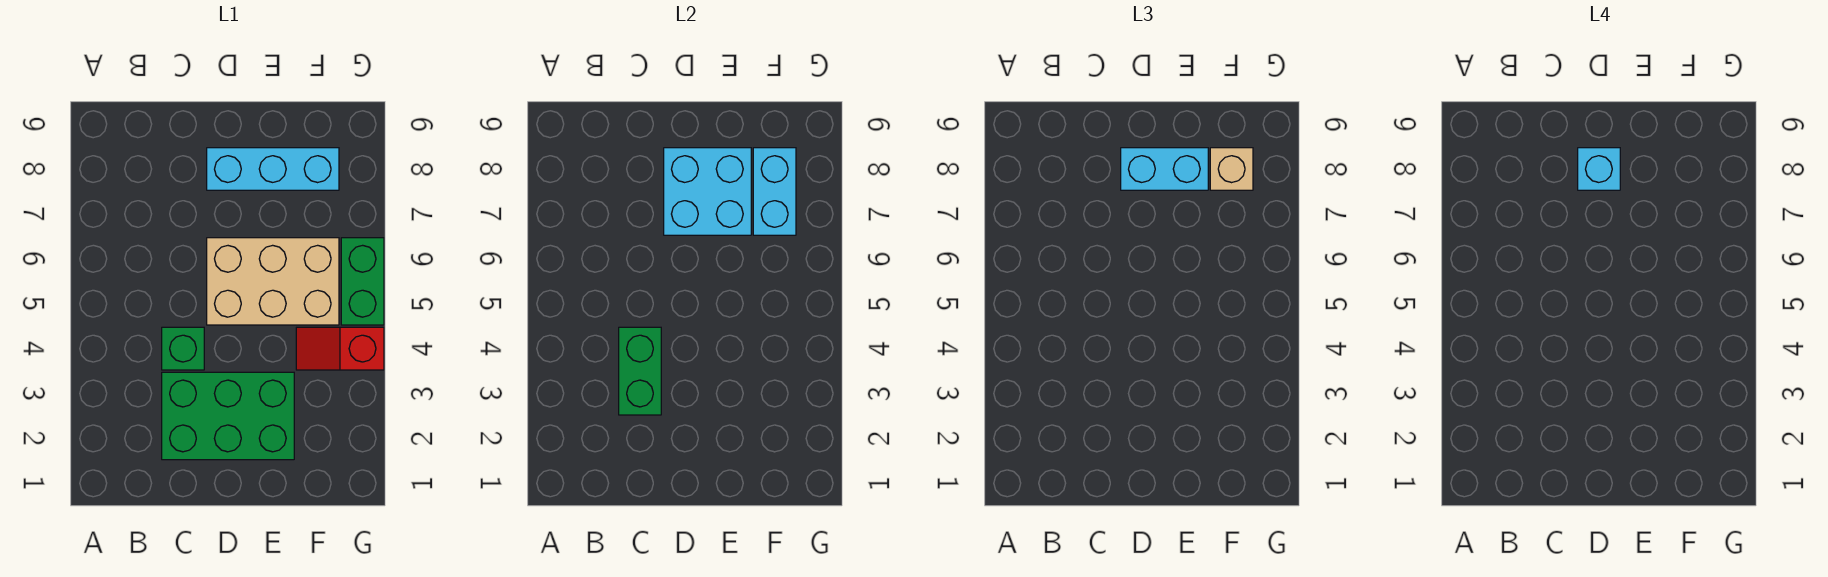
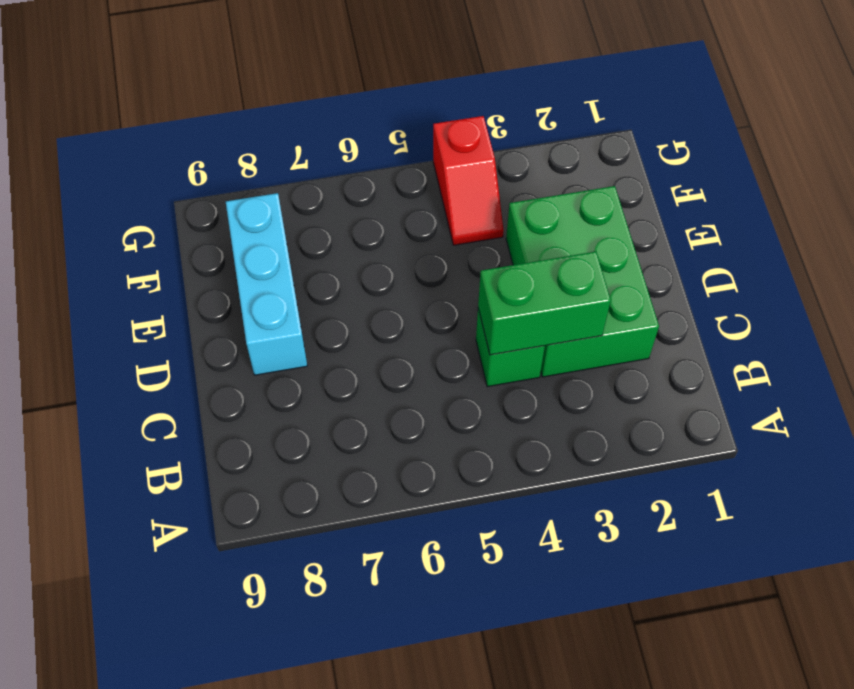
none -> tan 2x3 brick [207,238,339,325]
none -> green 1x2 brick [341,238,384,325]
none -> cyan 2x2 brick [664,148,751,235]

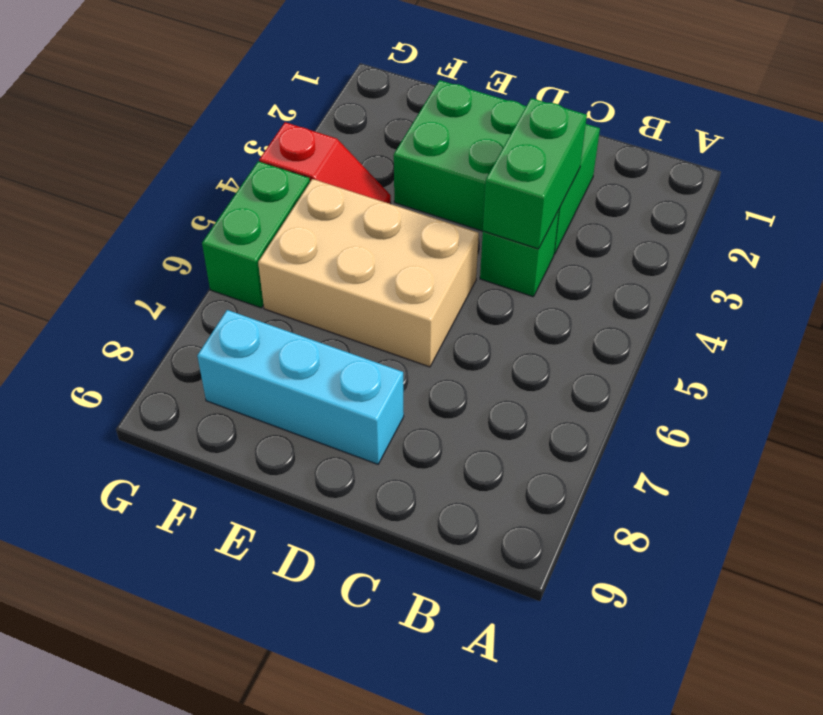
none -> cyan 2x2 brick [664,148,751,235]
none -> cyan 1x2 brick [753,148,796,235]
none -> cyan 1x2 brick [1121,148,1208,190]

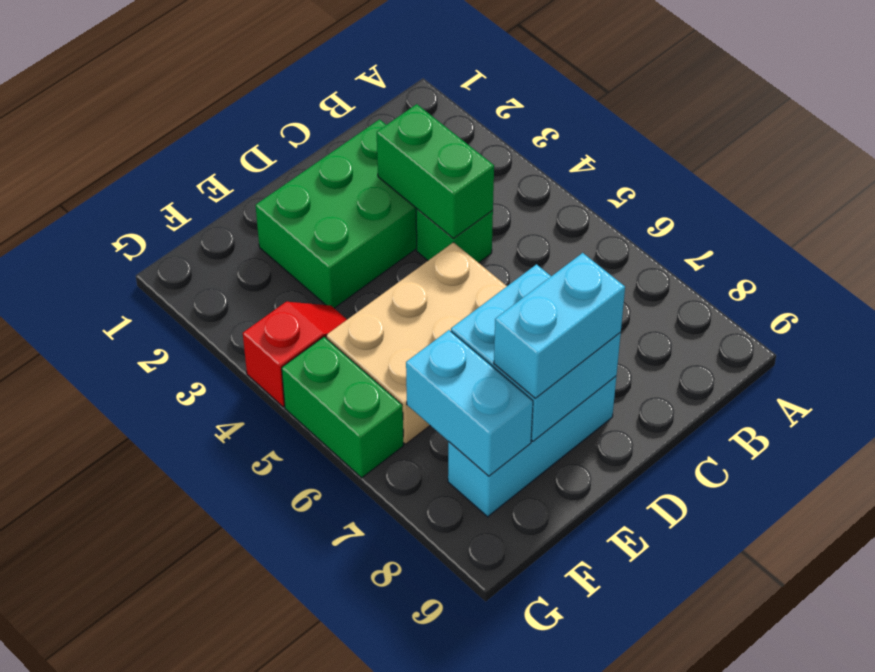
none -> tan 1x1 brick [1210,148,1253,190]
none -> cyan 1x1 brick [1578,148,1620,190]

